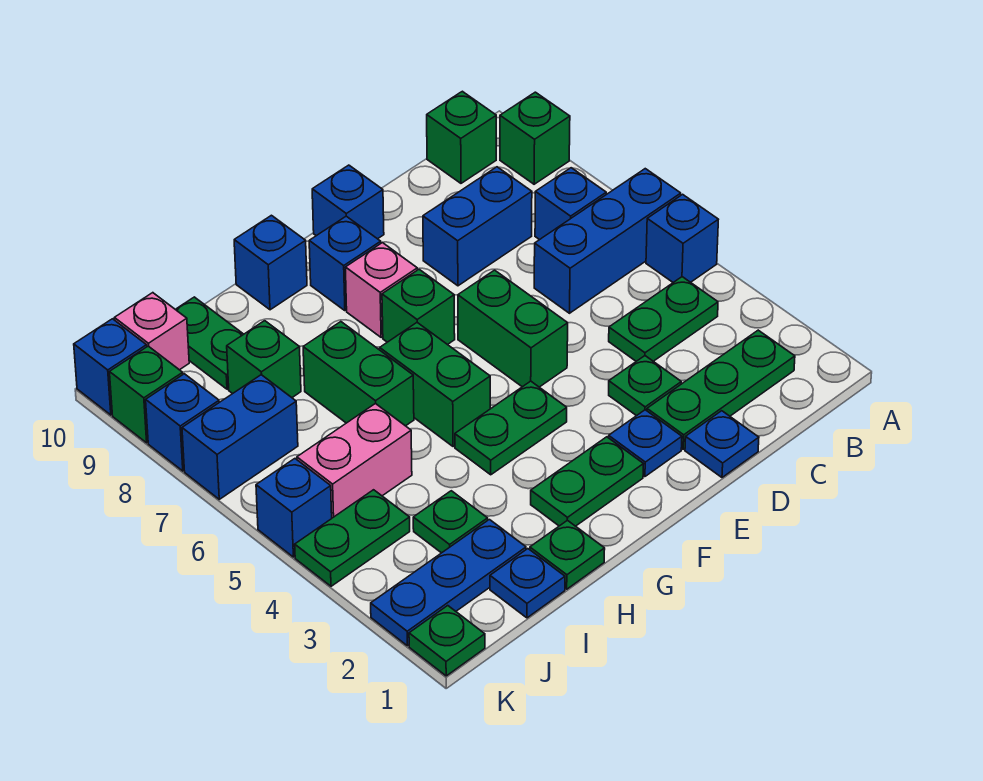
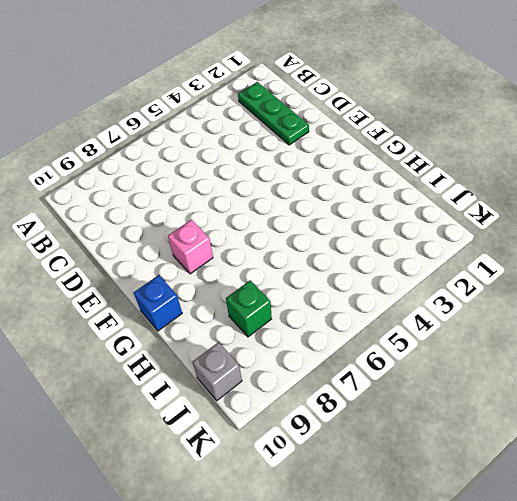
grey 1x1 brick [193,342,242,401] -> pink 1x1 brick [114,293,189,370]
none -> blue 1x1 brick [646,194,718,282]
none -> blue 1x3 brick [534,169,681,313]
none -> green 1x1 brick [500,92,570,184]
none -> green 1x2 plate [609,277,718,361]

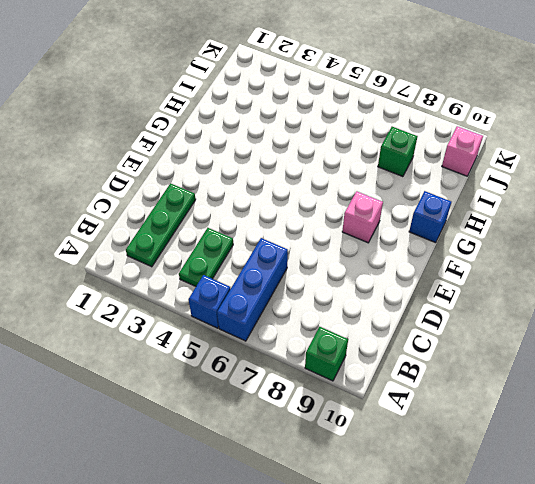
none -> blue 1x1 brick [535,168,606,240]
none -> green 1x1 brick [427,91,496,183]
none -> blue 1x2 brick [423,167,532,286]
none -> blue 1x1 plate [685,411,759,477]

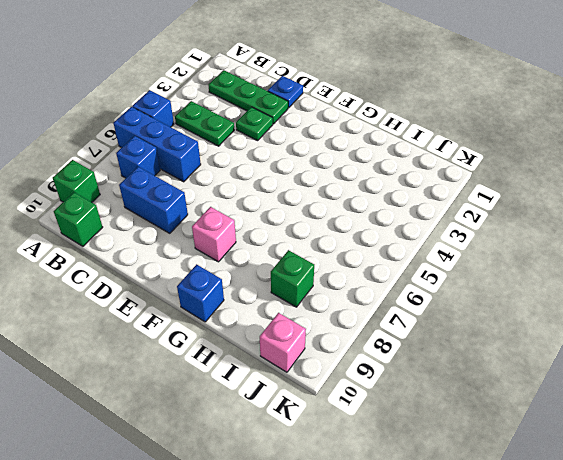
none -> blue 1x1 plate [609,410,682,477]
none -> green 1x2 brick [458,270,568,387]
none -> blue 1x1 brick [312,165,384,239]
none -> green 1x2 plate [531,437,643,526]

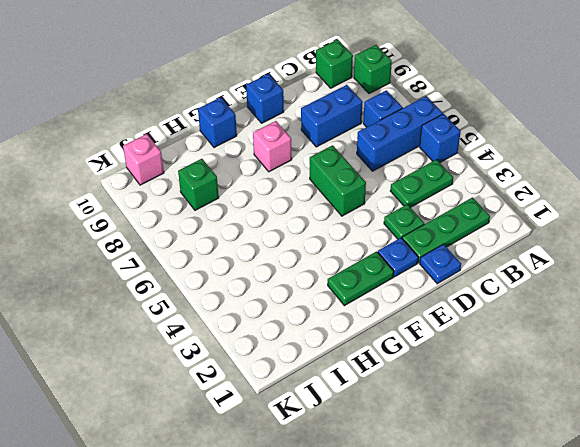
none -> green 1x2 plate [455,381,567,475]
none -> green 1x1 brick [382,269,455,345]
none -> blue 1x1 brick [309,216,381,311]
none -> green 1x2 brick [380,323,490,447]

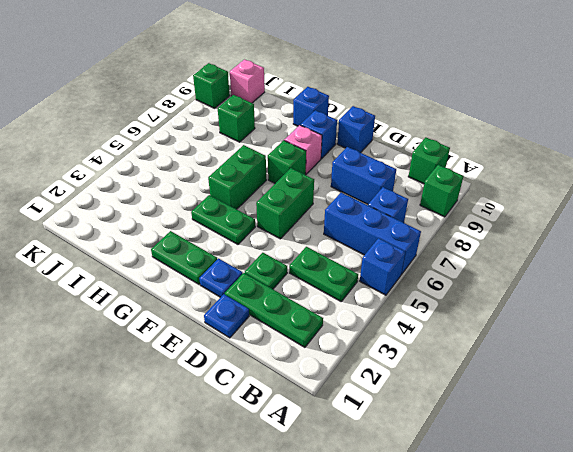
none -> green 1x1 plate [530,520,605,589]
none -> green 1x2 brick [303,322,414,426]
none -> blue 1x1 plate [490,549,565,618]
none -> blue 1x3 plate [371,520,526,646]

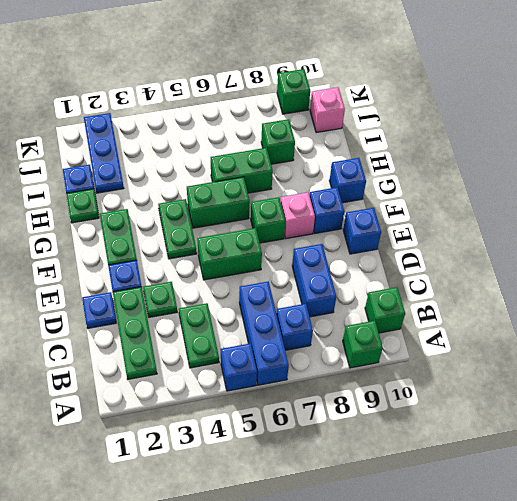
none -> green 1x1 plate [413,491,488,553]
none -> pink 1x2 brick [297,403,412,518]
none -> green 1x2 plate [175,297,244,389]
none -> green 1x2 plate [295,490,410,586]

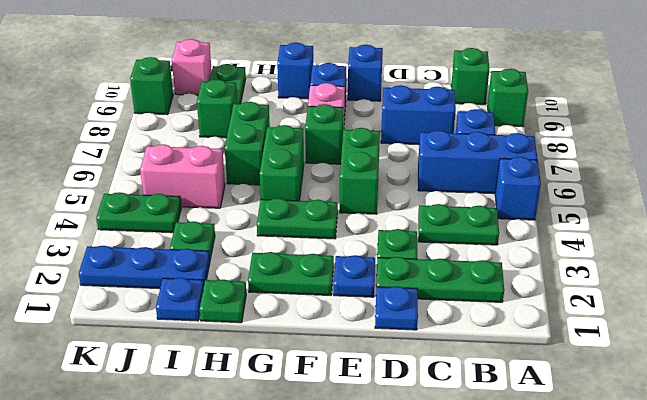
none -> blue 1x2 brick [182,375,298,499]
none -> green 1x1 plate [409,606,485,676]
none -> blue 1x1 brick [256,459,332,557]
none -> blue 1x1 brick [146,374,219,471]

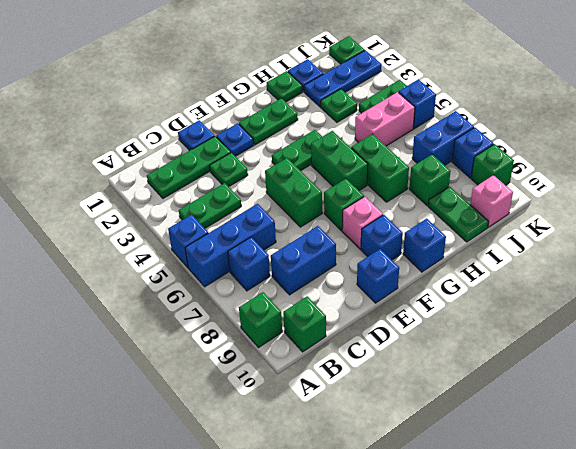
none -> blue 1x1 brick [74,319,147,415]

